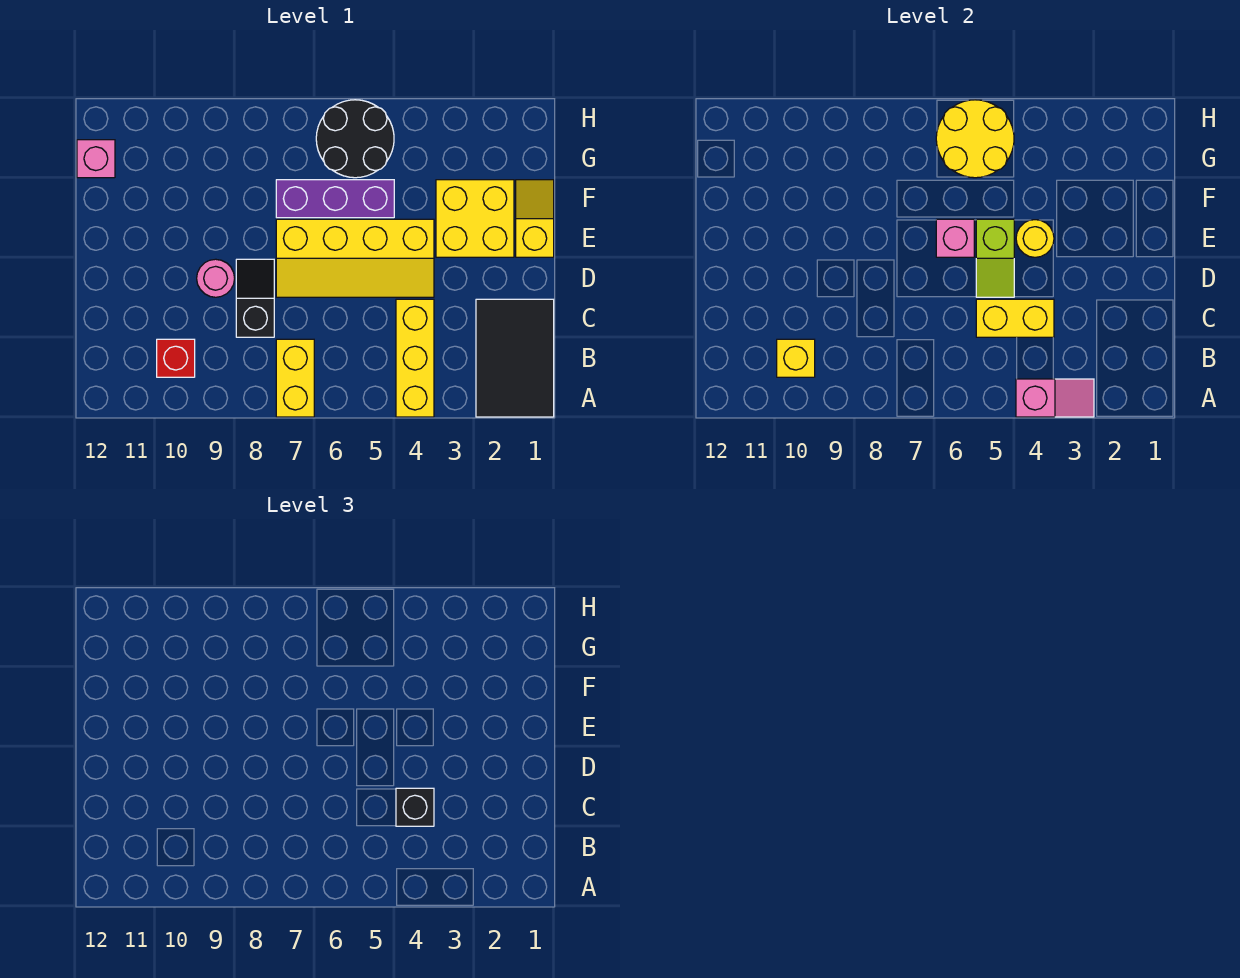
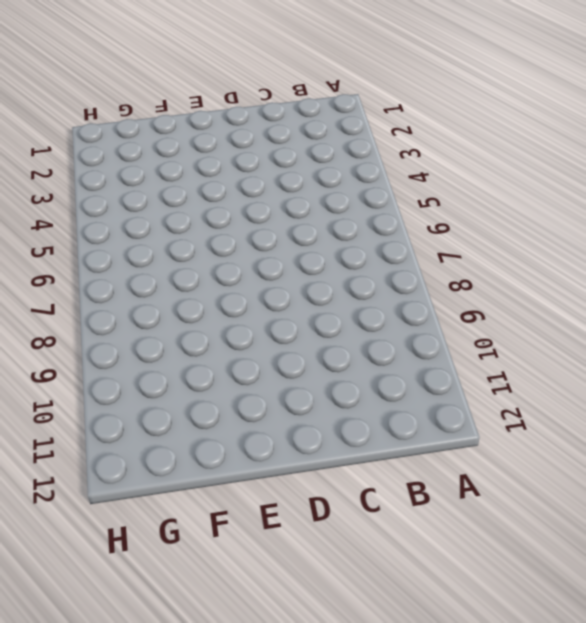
none -> black 2x3 tile [476,299,554,417]
none -> yellow 1x3 brick [396,299,434,417]
none -> yellow 1x2 brick [276,339,314,417]

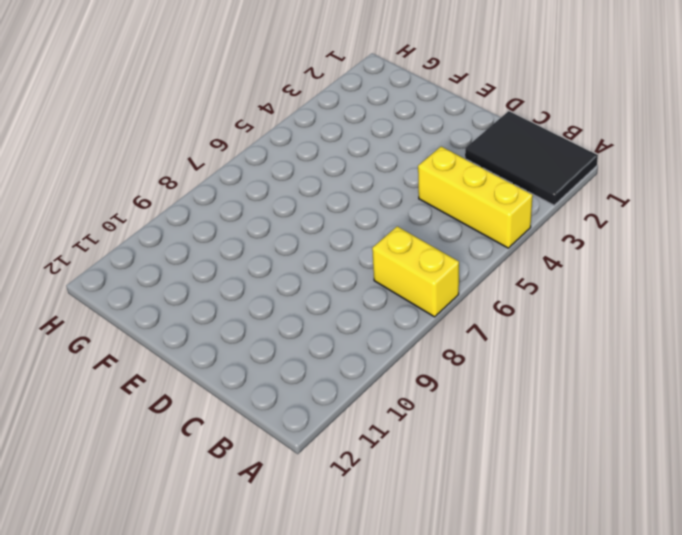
none -> red 1x1 brick [157,339,195,377]
none -> black 1x2 slope [236,259,274,337]
none -> yellow 2x4 slope [276,219,434,297]

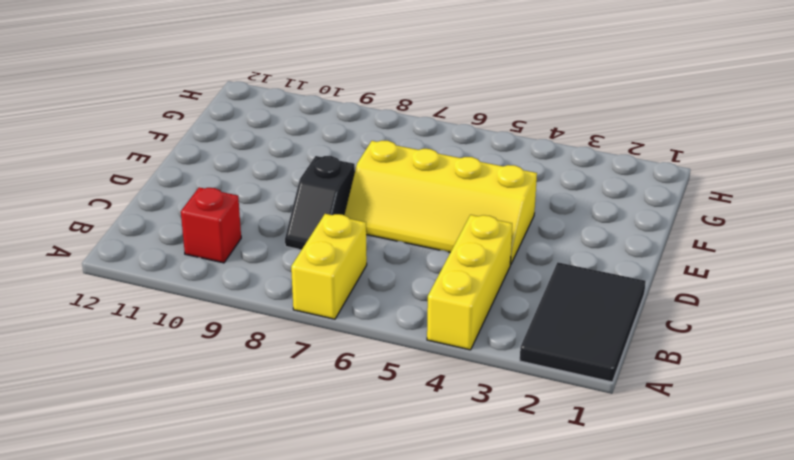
black 1x2 slope [285,156,355,250] -> black 1x2 slope turned to [236,259,274,337]
none -> pink 1x1 round brick [197,259,235,297]
none -> yellow 1x2 slope [516,180,554,257]
none -> yellow 2x2 brick [436,180,514,257]

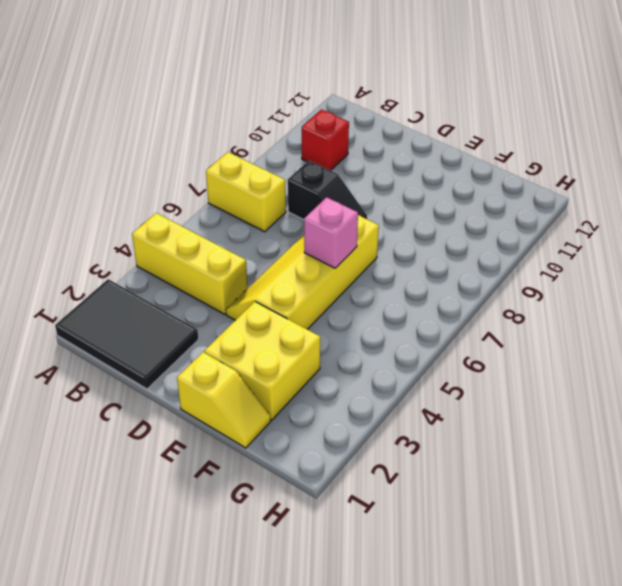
none -> pink 1x1 round brick [197,259,235,297]
none -> purple 1x3 brick [276,180,394,218]
none -> black 2x2 round brick [316,100,394,178]

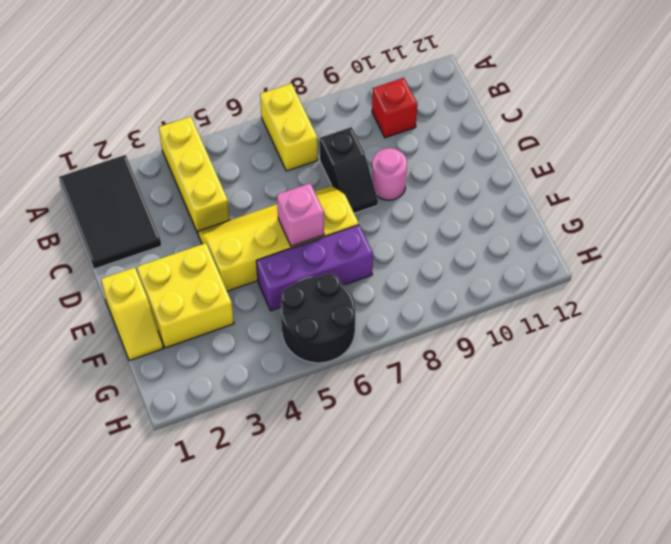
none -> pink 1x1 brick [77,140,115,178]
none -> pink 1x2 slope [1016,379,1094,417]
none -> yellow 1x1 brick [777,339,815,377]

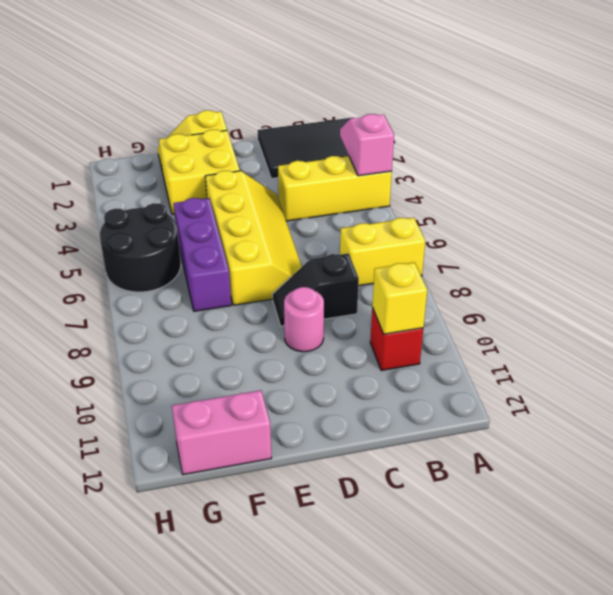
pink 1x2 brick [172,390,271,475] -> pink 1x1 brick [77,140,115,178]
none -> yellow 1x2 brick [976,299,1054,337]
none -> lime 1x2 slope [976,219,1014,297]
none -> yellow 1x1 round brick [1016,220,1054,257]

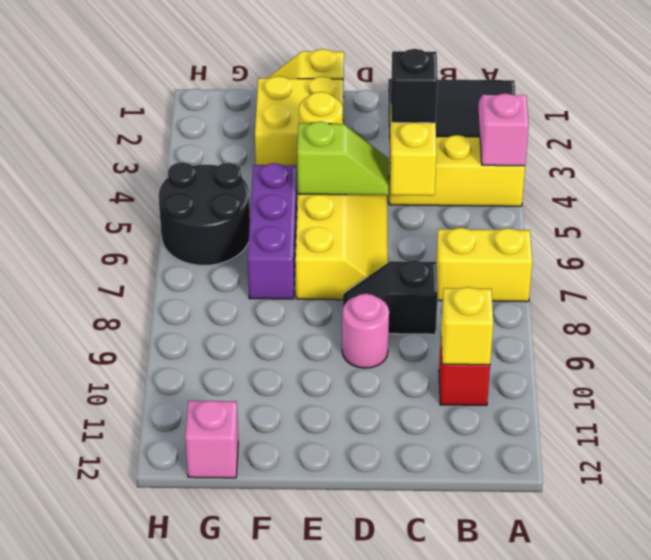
none -> pink 1x1 brick [936,219,974,257]
none -> yellow 2x2 round brick [936,100,1014,178]

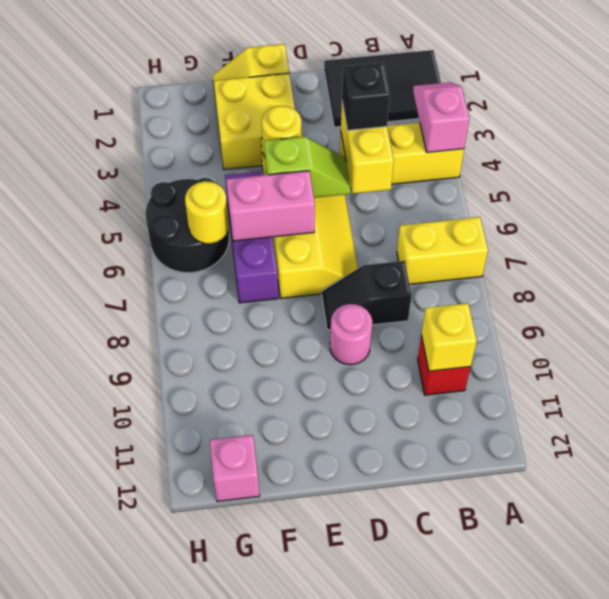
pink 1x2 brick [226,171,315,241] -> pink 1x1 brick [936,219,974,257]
yellow 1x1 round brick [185,181,229,243] -> yellow 2x2 round brick [936,100,1014,178]

